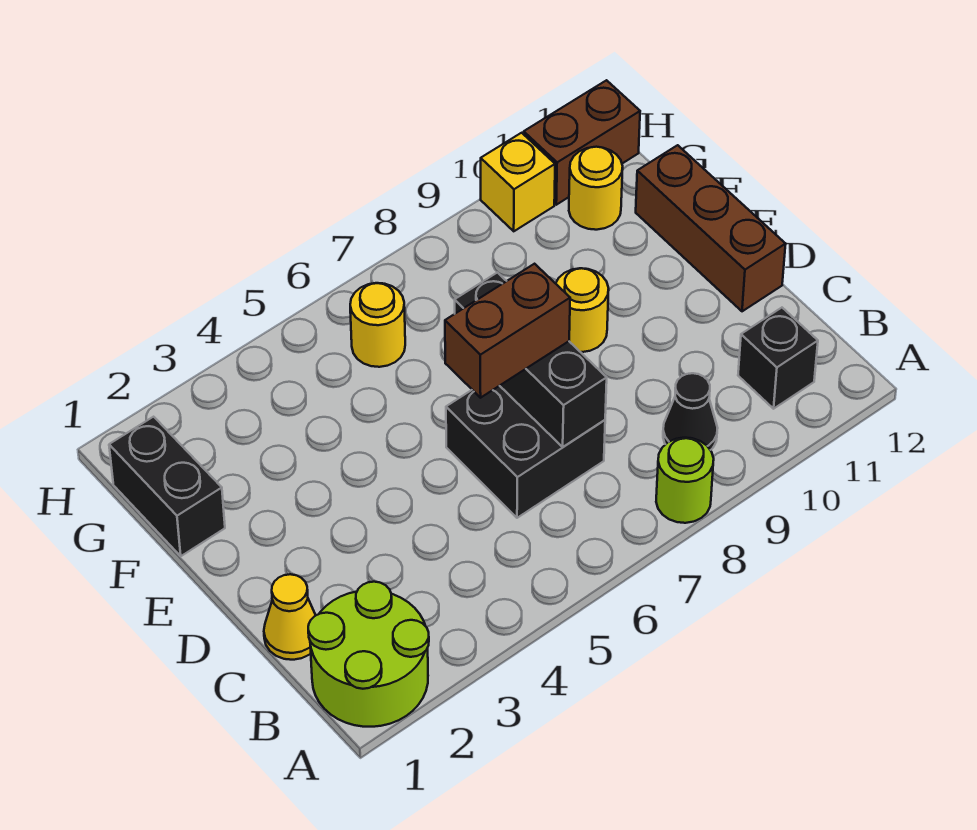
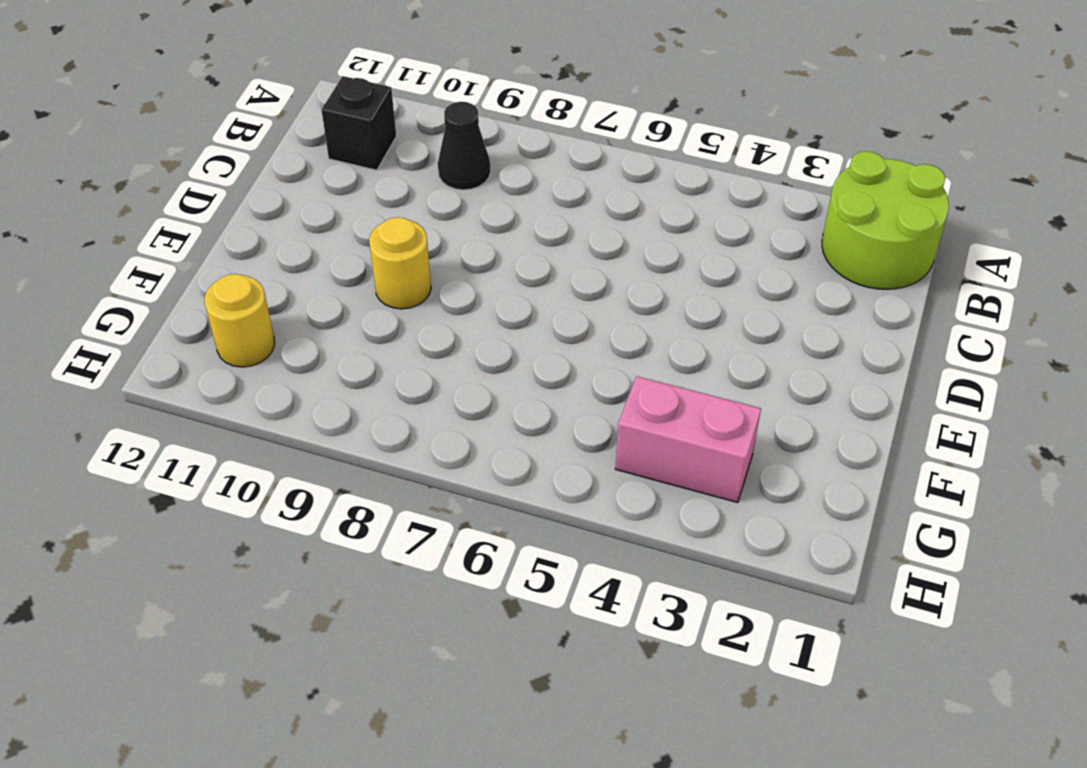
pink 1x2 brick [616,376,761,503] -> none
none -> lime 1x1 round brick [656,438,714,523]
none -> yellow 1x1 cone [264,574,316,660]
none -> black 2x2 brick [446,386,605,518]

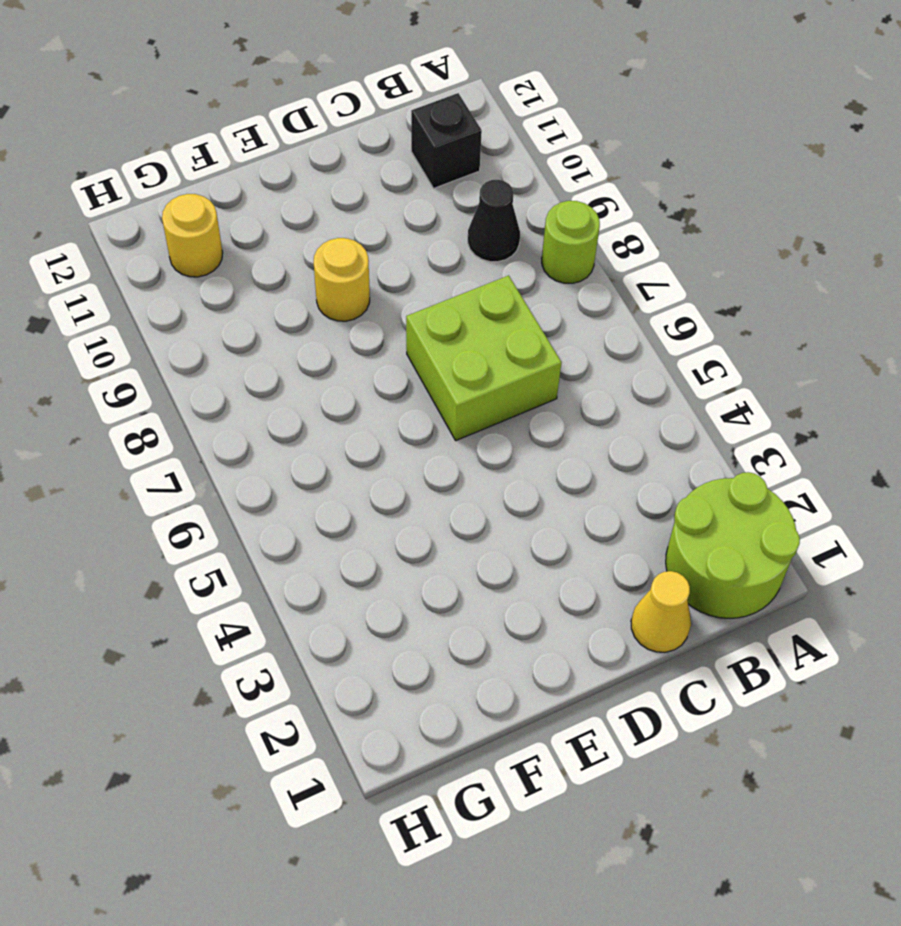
lime 2x2 brick [406,276,561,441] -> black 2x2 brick [446,386,605,518]
none -> brown 1x3 brick [636,145,786,311]
none -> black 1x2 brick [109,417,225,556]
none -> yellow 1x1 round brick [350,283,405,367]

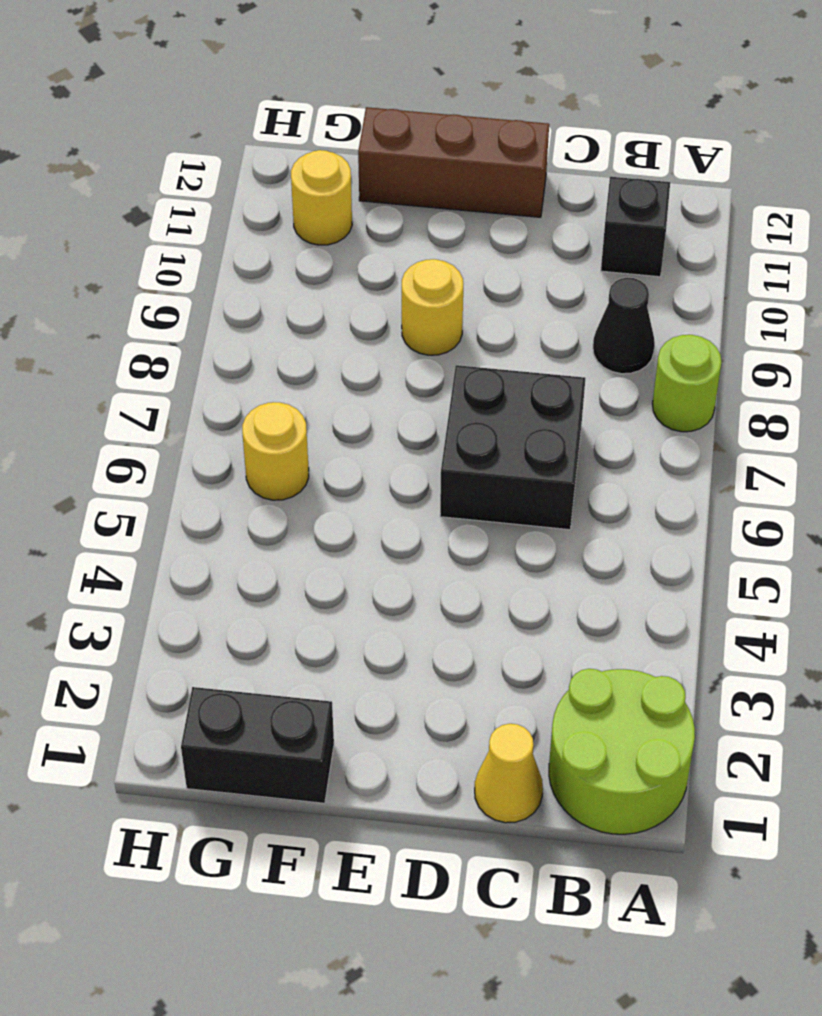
none -> yellow 1x1 brick [481,133,555,231]
none -> brown 1x2 brick [524,80,640,205]
none -> black 1x3 brick [454,272,607,447]

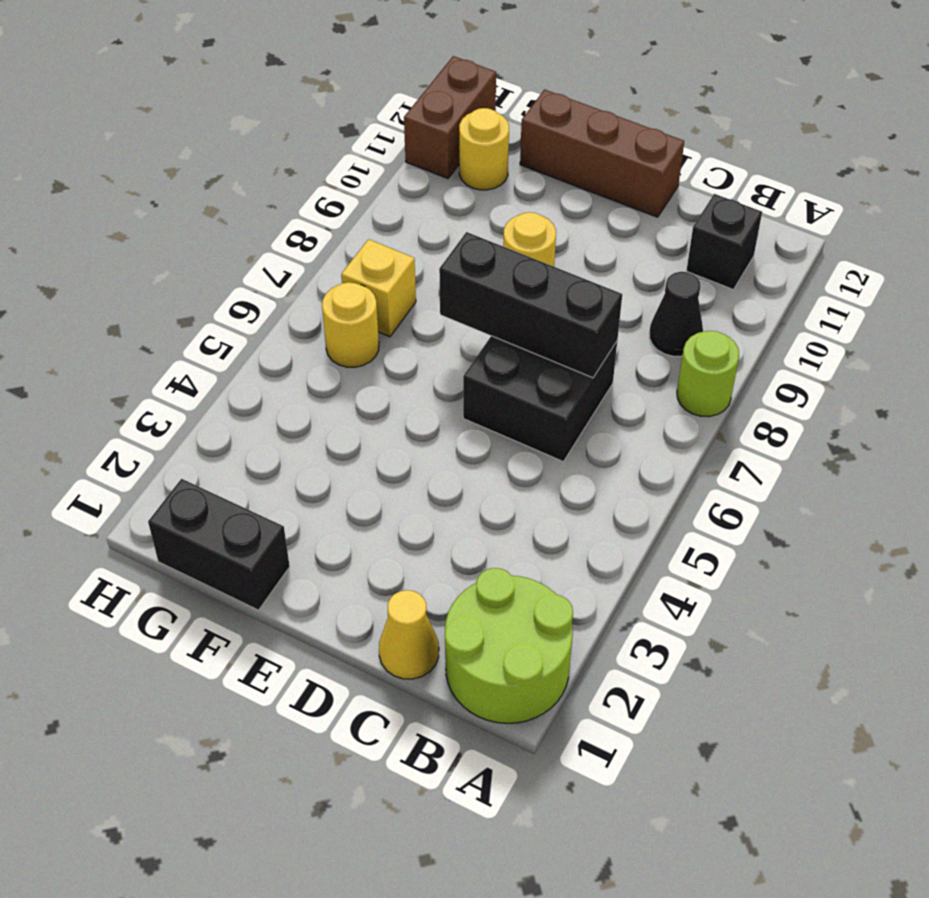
yellow 1x1 brick [341,239,416,337] -> yellow 1x1 brick moved to [481,133,555,231]
none -> brown 1x2 brick [445,264,570,398]

